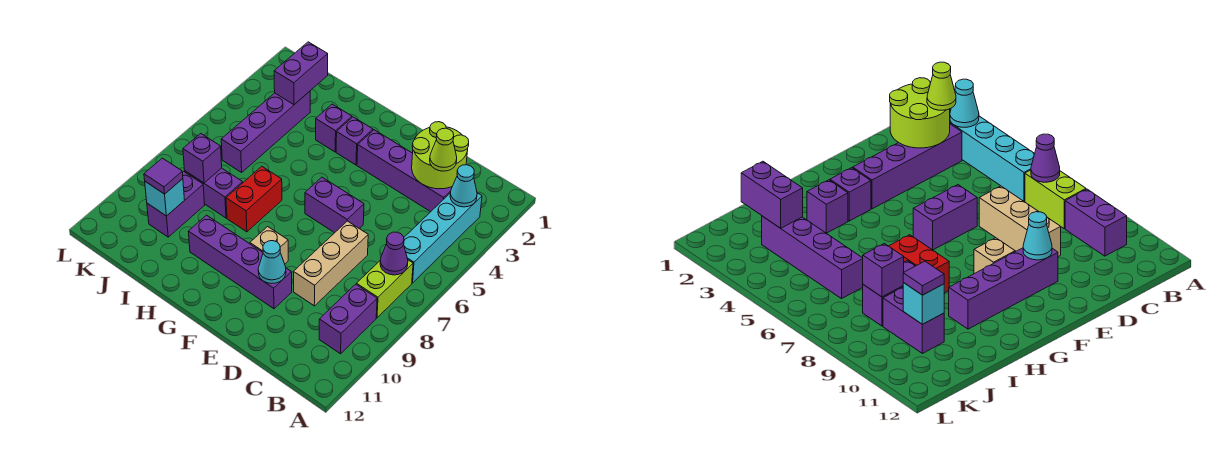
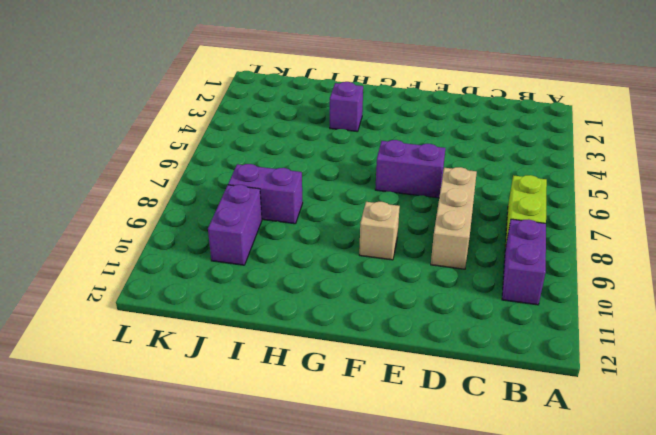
none -> cyan 1x4 brick [404,193,482,283]
none -> purple 1x4 brick [357,130,452,212]
none -> purple 1x4 brick [188,215,292,309]

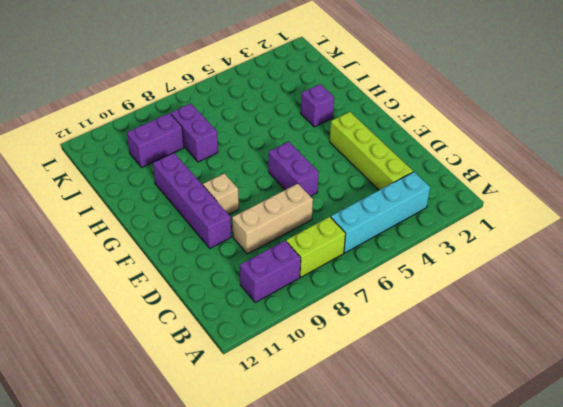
lime 1x4 brick [330,112,413,190] -> purple 1x4 brick [357,130,452,212]
none -> purple 1x1 brick [336,117,373,165]
none -> red 1x2 brick [226,166,282,232]
none -> purple 1x4 brick [221,91,310,172]

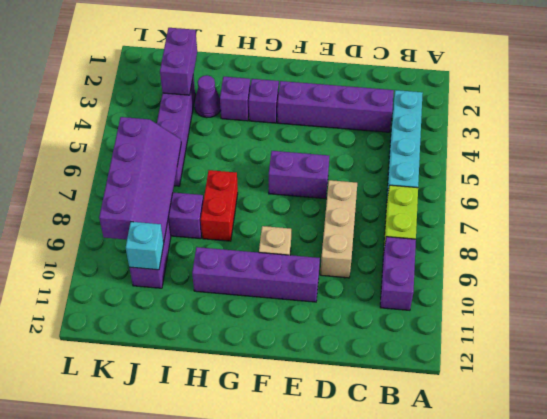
purple 1x1 cone [195,75,221,118] -> purple 1x1 cone moved to [380,232,408,275]
purple 2x4 slope [99,117,181,242] -> purple 1x1 brick [183,134,222,183]
none -> cyan 1x1 cone [450,165,477,207]
none -> lime 2x2 round brick [412,122,469,189]
none -> cyan 1x1 cone [258,241,286,283]

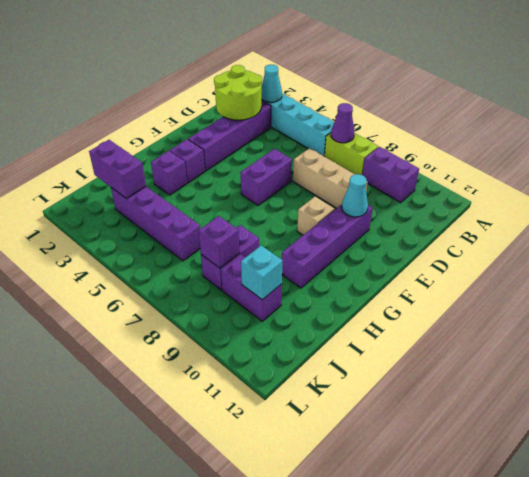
none -> red 1x2 brick [226,166,282,232]
none -> lime 1x1 cone [430,128,457,171]
none -> purple 1x1 tile [144,158,183,194]

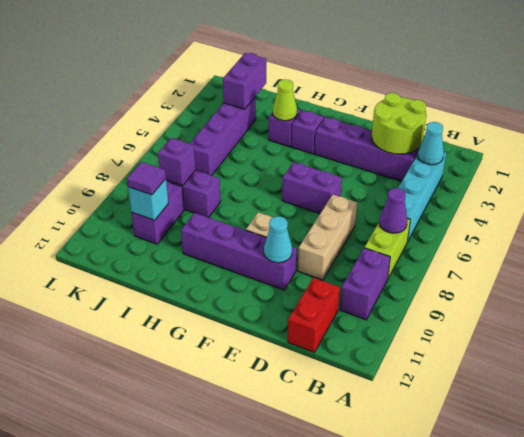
red 1x2 brick [288,278,340,352] -> red 1x2 brick moved to [226,166,282,232]
lime 1x1 cone [273,80,297,121] -> lime 1x1 cone moved to [430,128,457,171]

